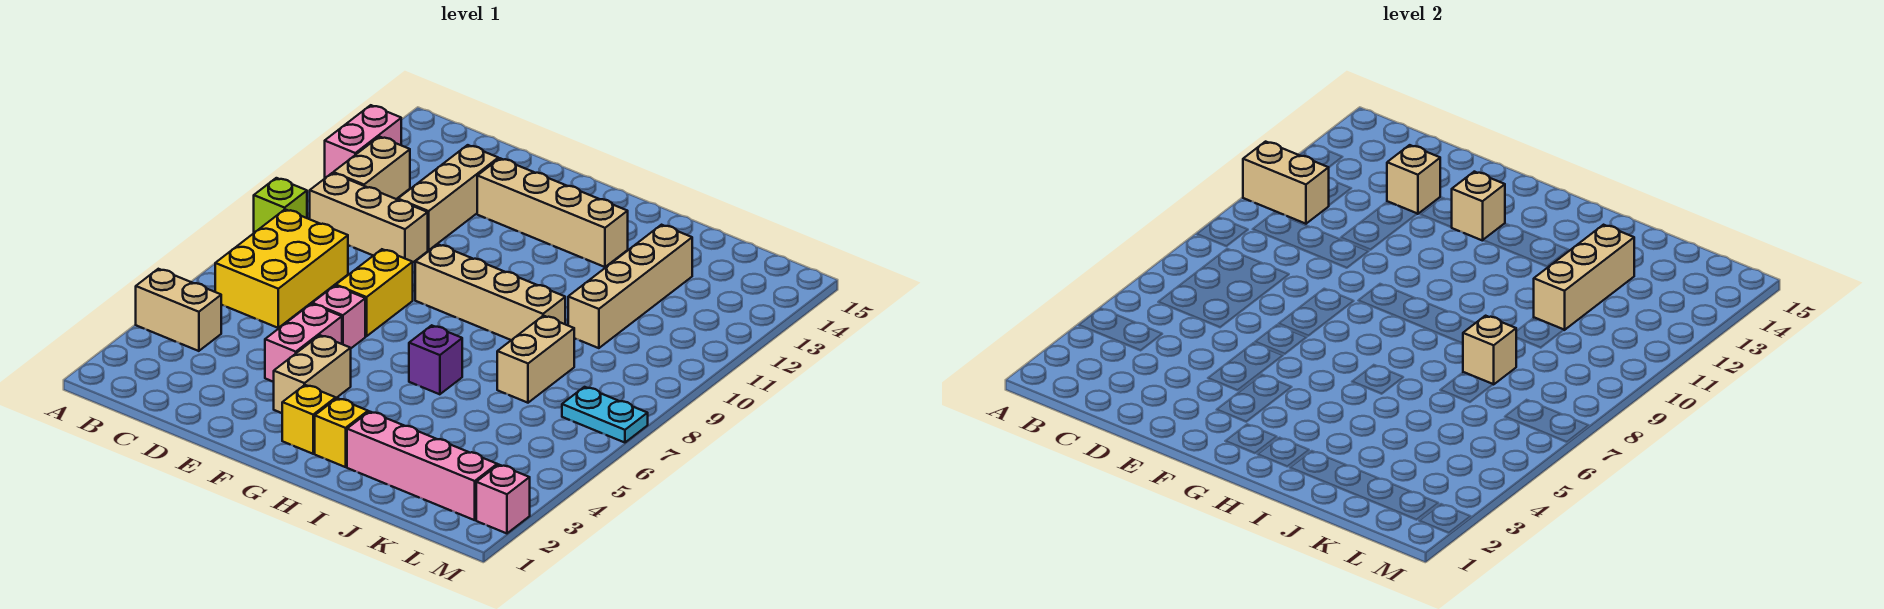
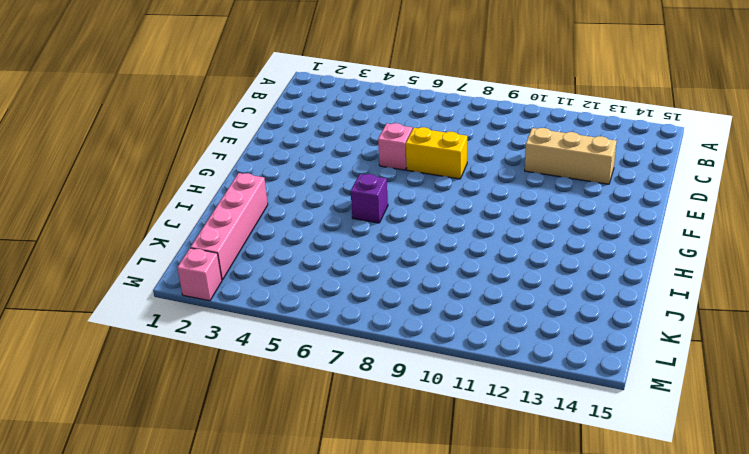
none -> tan 1x2 brick [136,269,221,351]
none -> lime 1x1 brick [254,178,307,233]
none -> pink 1x2 brick [325,105,401,178]

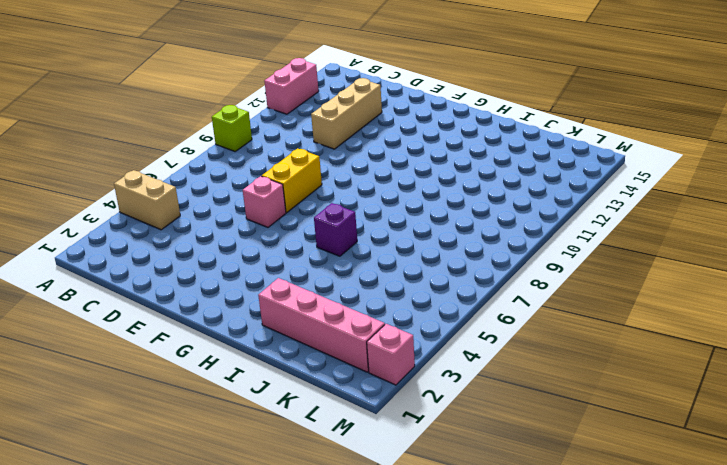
none -> yellow 2x3 brick [215,209,348,328]
none -> tan 1x3 brick [310,173,428,262]
none -> tan 1x2 brick [333,137,410,199]

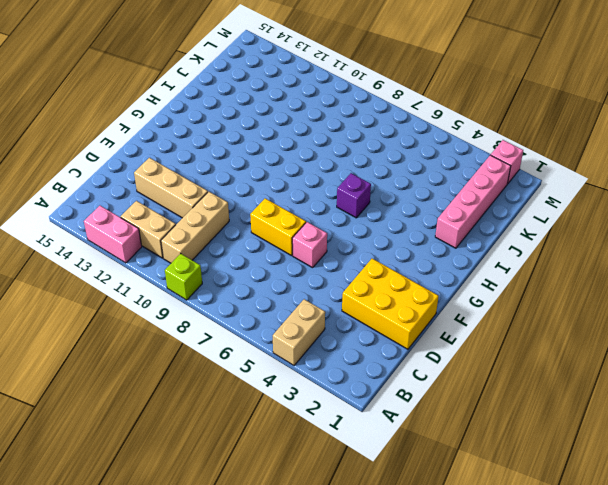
yellow 2x3 brick [342,259,439,349] -> yellow 2x3 brick moved to [215,209,348,328]
none -> pink 1x2 brick [265,304,342,382]
none -> tan 1x4 brick [477,158,628,267]
none -> tan 1x2 brick [274,335,351,413]

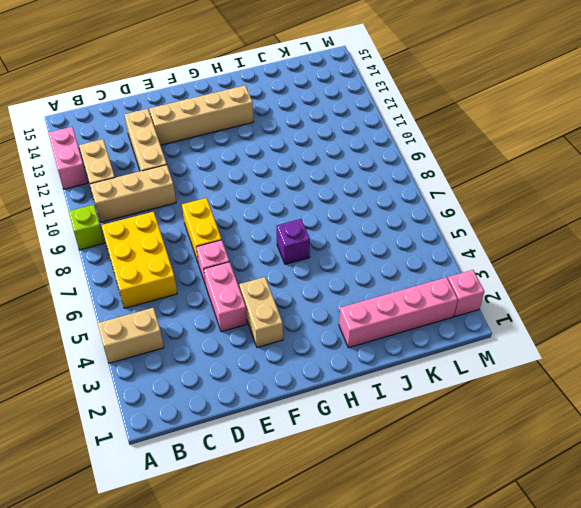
none -> tan 1x4 brick [415,244,565,340]
none -> yellow 1x1 brick [282,385,336,454]
none -> yellow 1x1 brick [315,398,368,467]

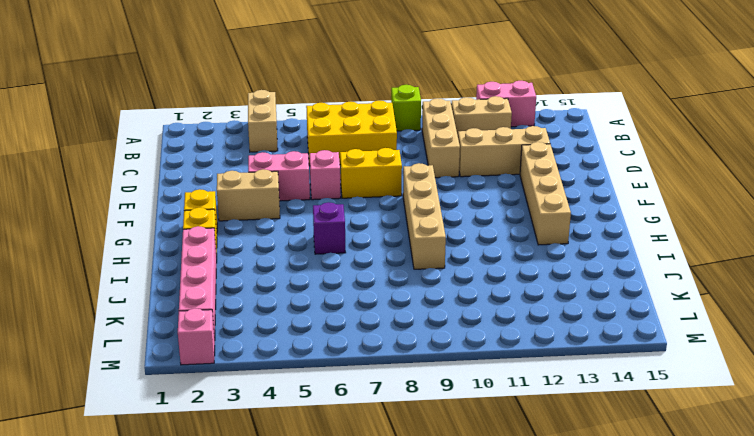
none -> tan 1x2 brick [497,316,575,403]
none -> tan 1x4 brick [568,225,692,348]
none -> cyan 1x2 plate [562,387,648,443]

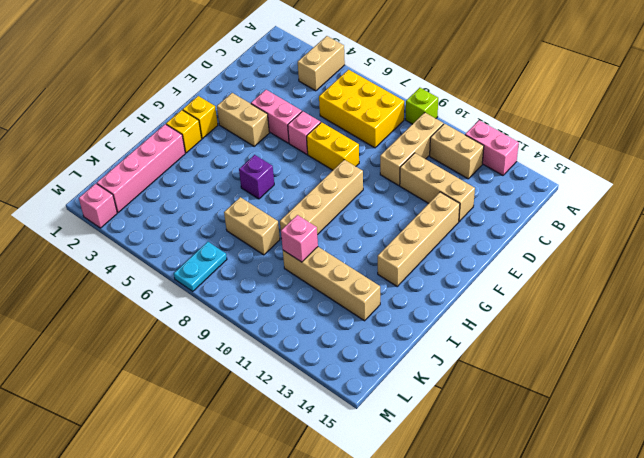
pink 1x1 brick [281,215,318,262] -> none
none -> tan 1x2 brick [1243,142,1329,224]
none -> tan 1x1 brick [1387,145,1440,214]
none -> tan 1x1 brick [1452,172,1505,241]

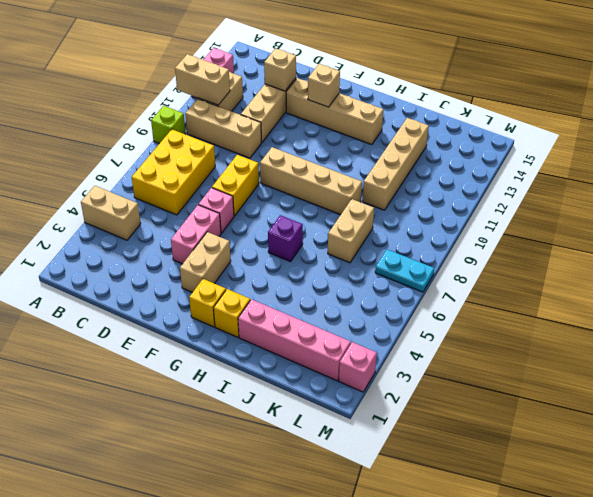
none -> tan 1x1 brick [1463,316,1516,385]
none -> tan 1x3 brick [1534,225,1634,330]

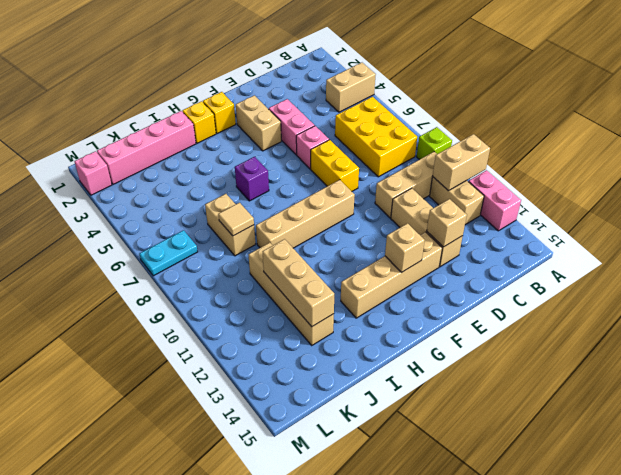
tan 1x1 tile [218,203,254,236] -> tan 1x1 brick [1463,316,1516,385]

